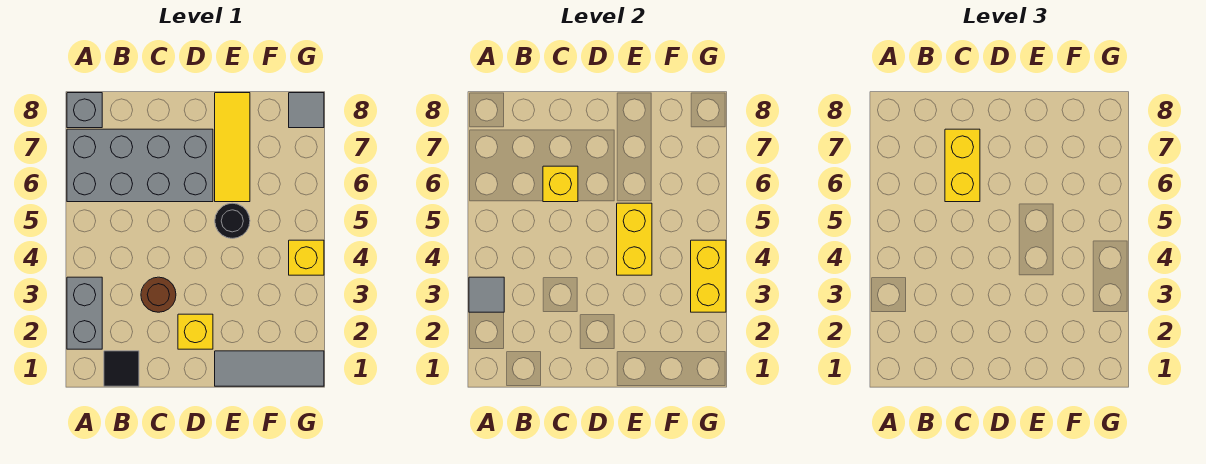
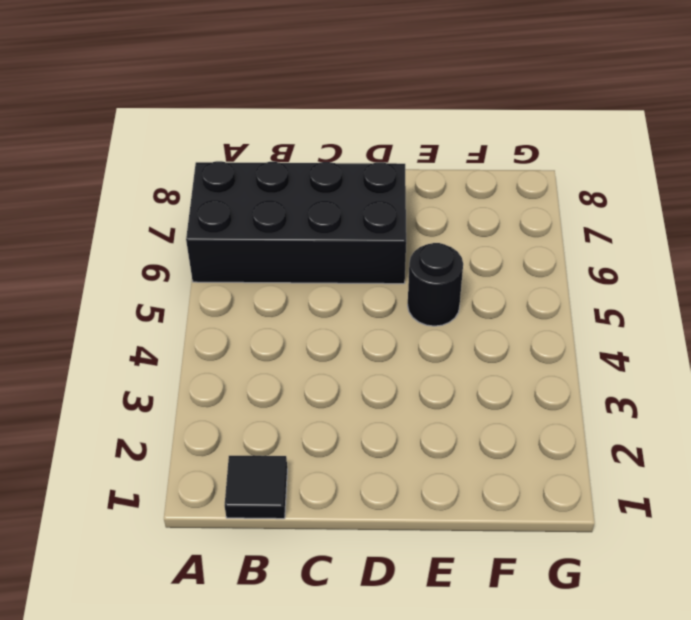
black 2x4 brick [186,161,406,284] -> grey 2x4 brick [67,129,213,202]
none -> grey 1x2 brick [67,277,102,349]
none -> grey 1x1 brick [67,93,102,128]
none -> brown 1x1 round brick [141,277,176,312]

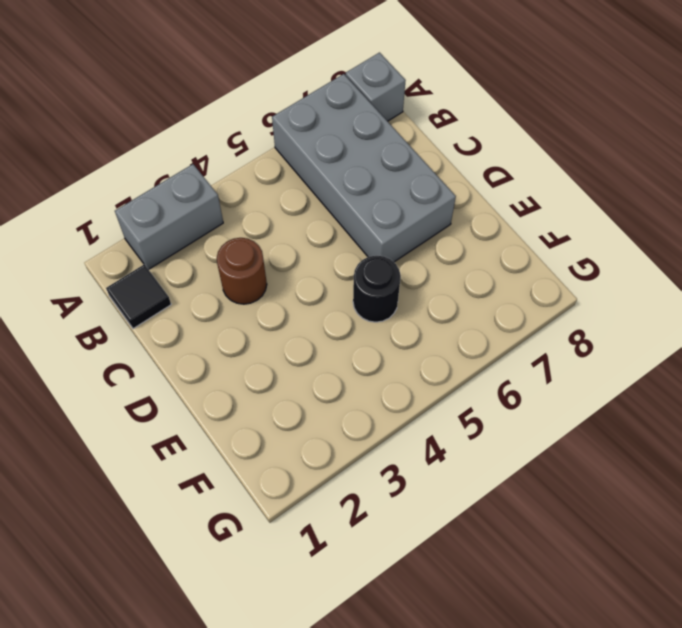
none -> yellow 1x1 brick [178,314,213,349]
none -> grey 1x3 tile [215,351,324,386]
none -> yellow 1x3 tile [215,93,250,202]

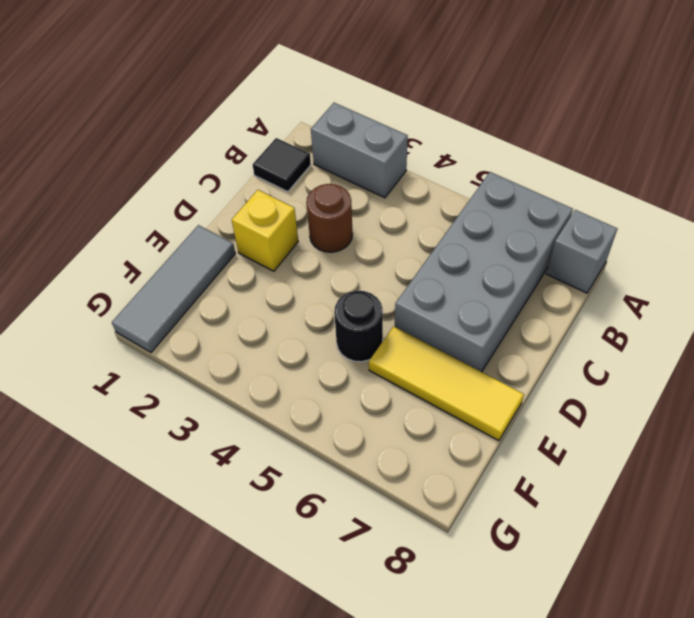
none -> yellow 1x1 brick [289,240,324,275]
none -> grey 1x1 tile [289,93,324,128]
none -> grey 1x1 tile [469,277,504,312]

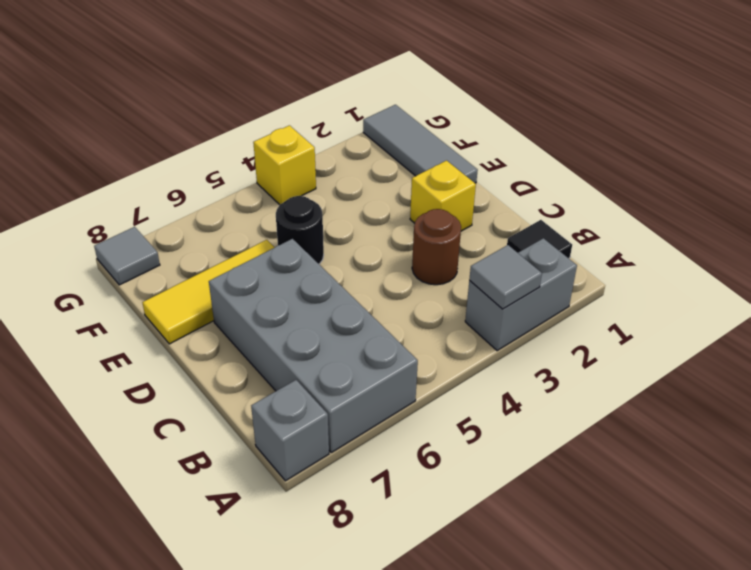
none -> yellow 1x1 brick [543,166,578,202]
none -> yellow 1x2 brick [617,203,652,275]
none -> yellow 1x2 brick [691,240,726,312]

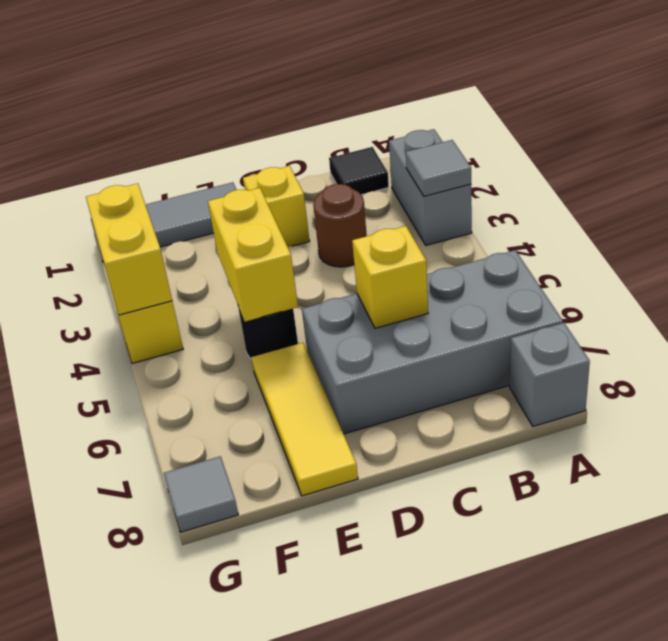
none -> yellow 1x2 brick [945,129,980,202]

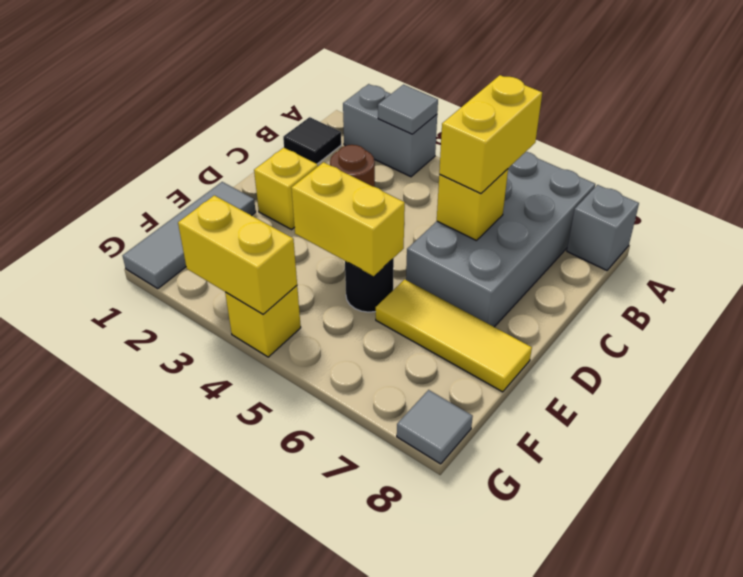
yellow 1x2 brick [439,75,542,194] -> yellow 1x2 brick turned to [945,129,980,202]

